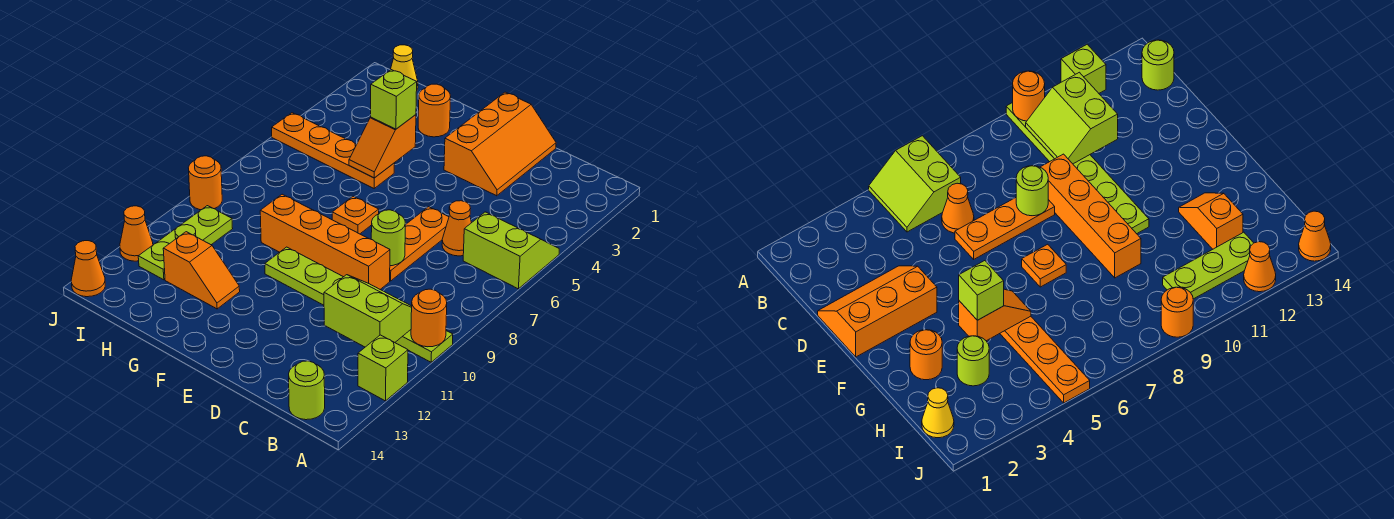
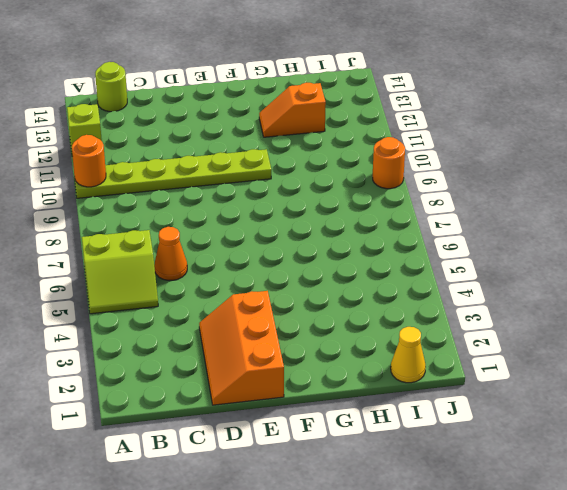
none -> orange 1x3 plate [390,207,449,281]
none -> orange 1x4 brick [260,194,390,289]
none -> orange 1x1 plate [332,196,379,234]

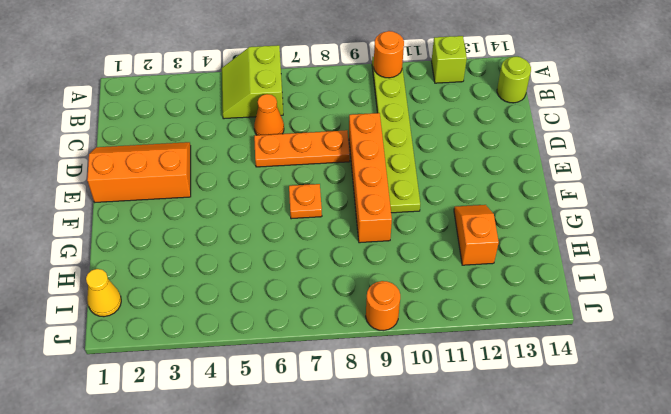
none -> orange 1x1 round brick [418,84,451,137]
none -> orange 1x4 plate [272,113,395,188]
none -> lime 1x1 round brick [957,336,989,386]

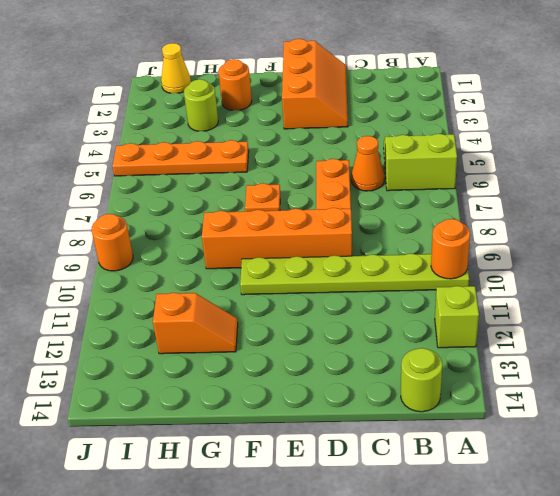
none -> lime 1x3 plate [138,206,233,280]
none -> orange 1x1 cone [120,206,153,261]
none -> orange 1x1 cone [71,241,105,297]

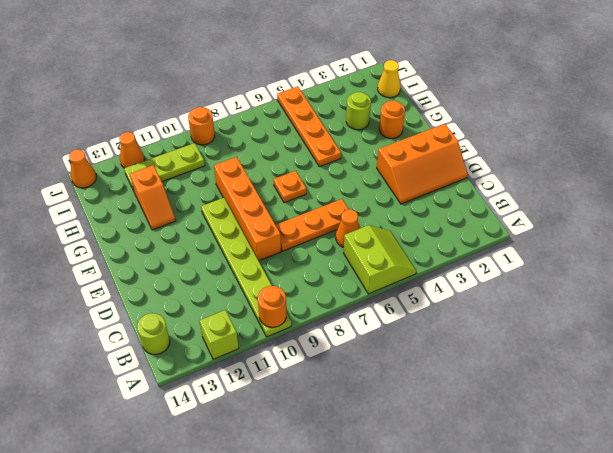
none -> lime 2x2 slope [324,275,412,347]
none -> lime 1x1 round brick [371,210,405,266]
none -> orange 1x2 slope [349,115,416,178]

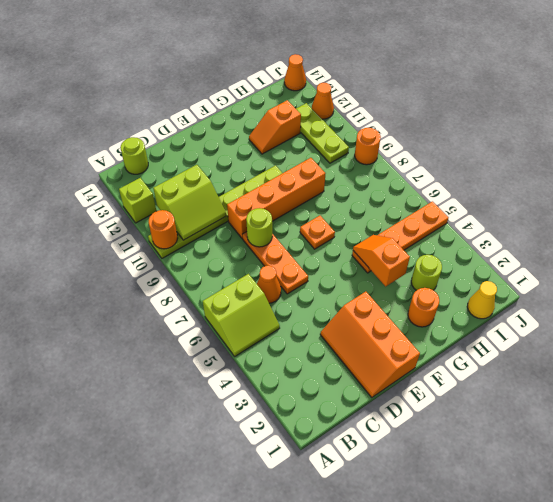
none -> lime 1x1 brick [371,70,417,129]

